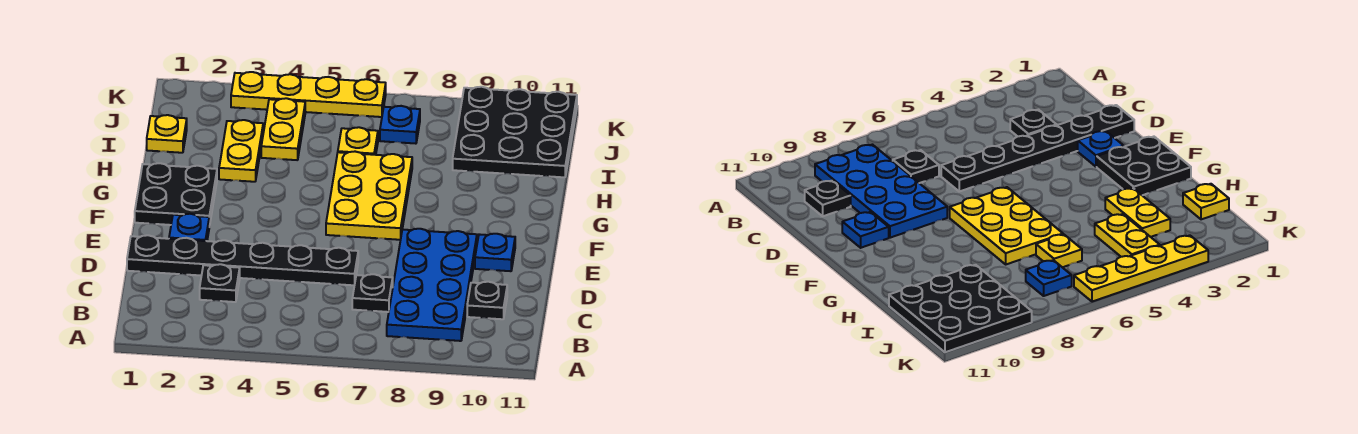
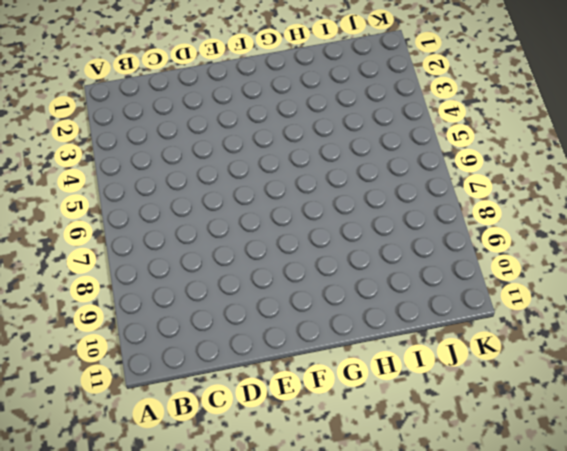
none -> blue 2x4 plate [387,229,477,341]
none -> black 1x1 plate [200,264,240,302]
none -> black 1x1 plate [352,274,393,312]

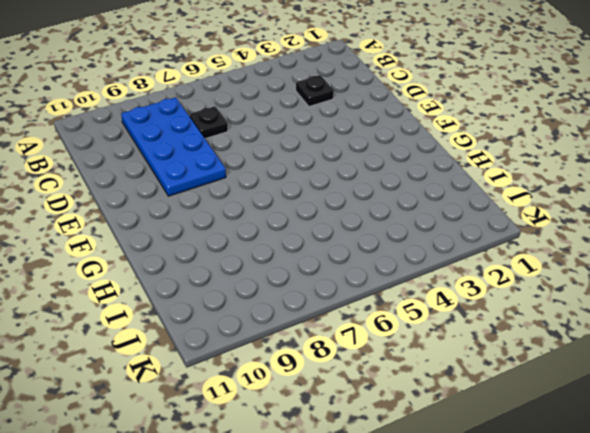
none -> black 1x1 plate [467,282,507,319]
none -> black 1x6 plate [127,235,358,285]
none -> blue 1x1 plate [169,214,209,241]

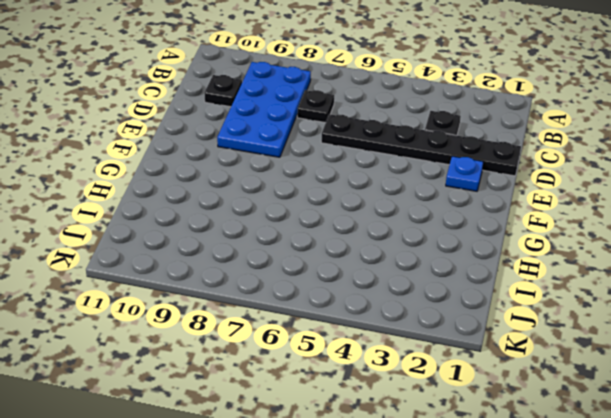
none -> blue 1x1 plate [475,234,515,271]
none -> black 2x2 plate [135,163,217,227]
none -> yellow 2x3 plate [326,152,412,240]

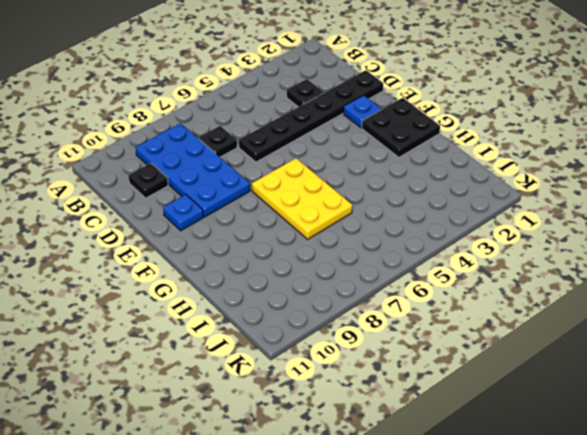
none -> yellow 1x2 plate [219,120,263,182]
none -> yellow 1x1 plate [147,115,187,153]
none -> yellow 1x2 plate [261,98,305,160]

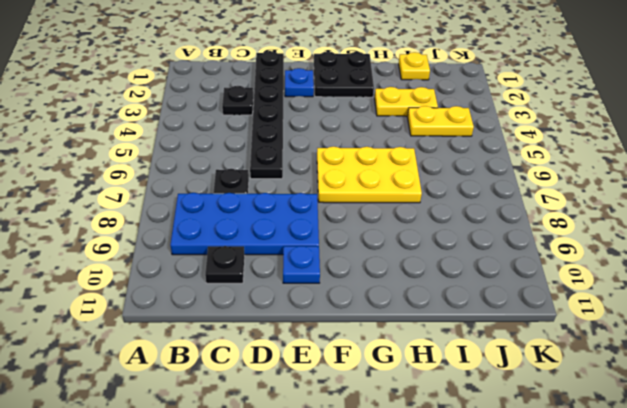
none -> yellow 1x1 plate [338,127,378,155]
none -> black 3x3 plate [453,87,577,177]
none -> blue 1x1 plate [380,106,420,144]

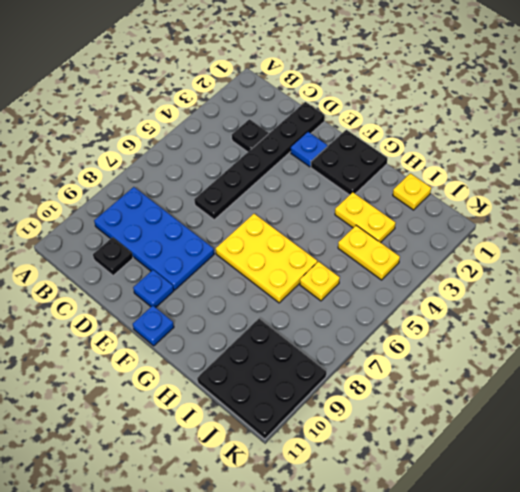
blue 1x1 plate [133,306,174,346] -> blue 1x1 plate moved to [380,106,420,144]
none -> black 1x1 plate [352,274,393,312]
none -> yellow 1x4 plate [231,72,386,117]

